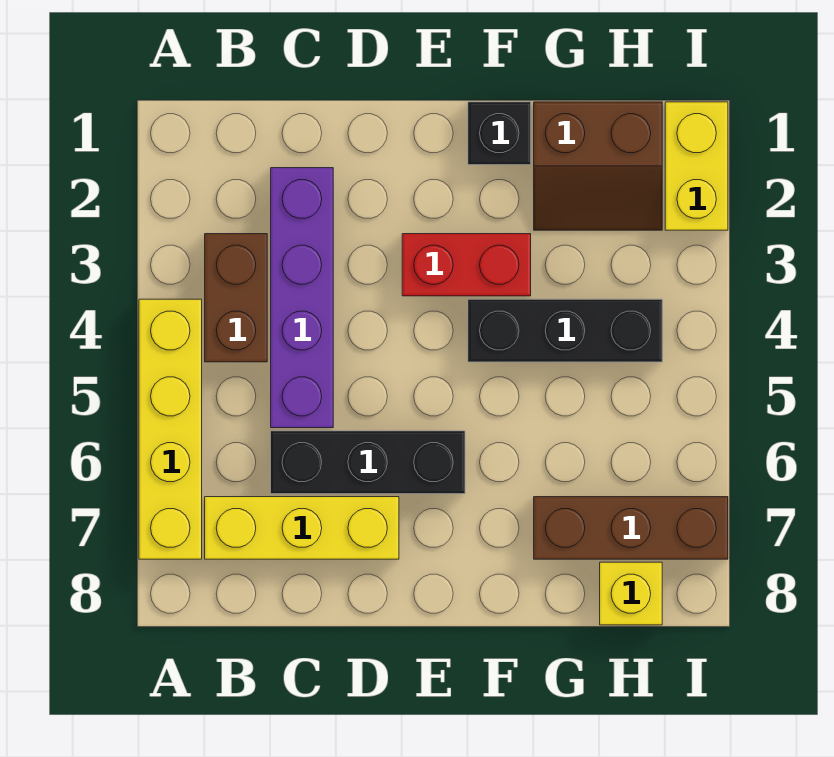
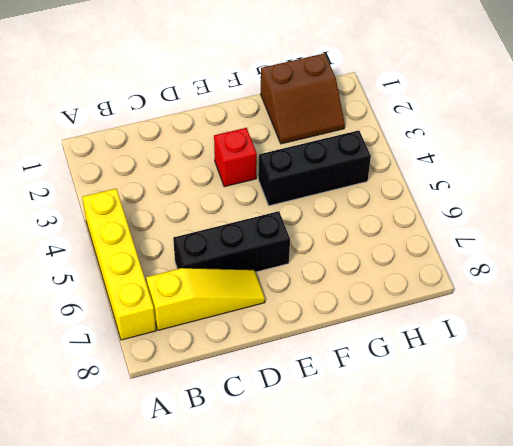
yellow 1x3 slope [146,268,265,330] -> yellow 1x3 brick [205,497,399,559]
red 1x1 brick [214,128,257,187] -> red 1x2 brick [402,234,531,296]
none -> brown 1x2 brick [205,234,267,362]
none -> purple 1x4 brick [271,168,333,428]
none -> black 1x1 brick [468,102,531,165]

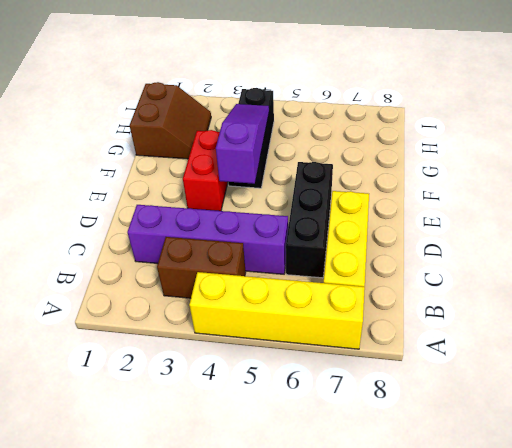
purple 1x3 slope [216,104,269,184] -> none
none -> black 1x1 brick [468,102,531,165]
none -> brown 1x3 brick [534,497,728,559]
none -> yellow 1x1 brick [600,562,662,625]

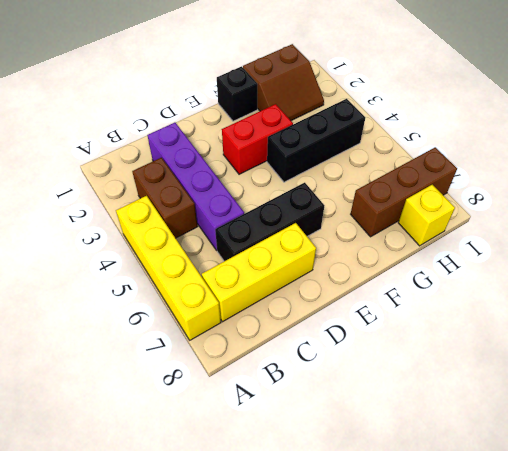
none -> yellow 1x2 brick [665,102,728,230]

